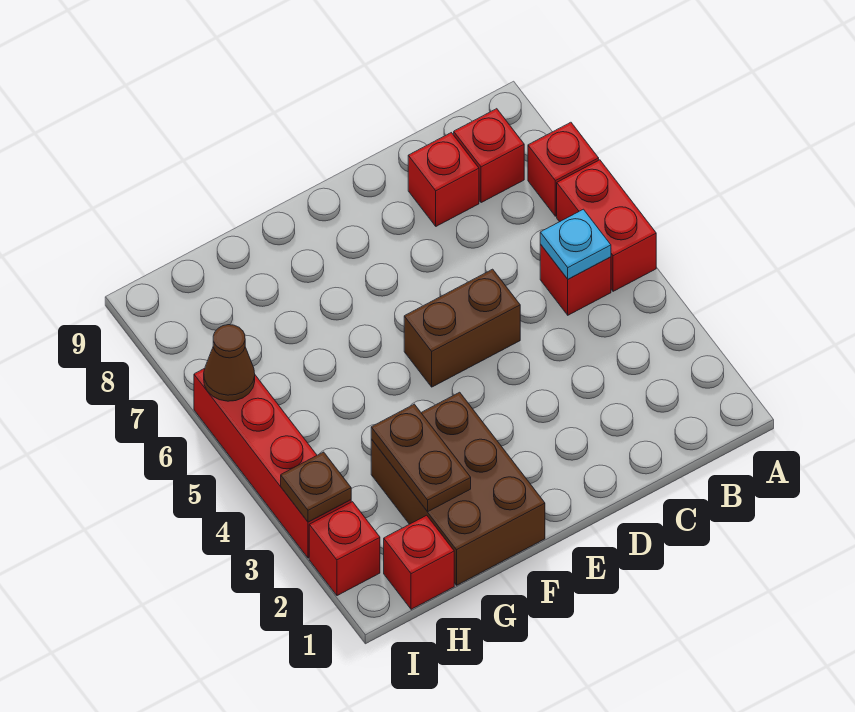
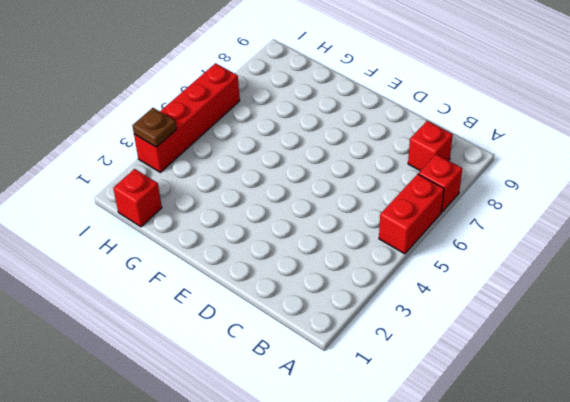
none -> red 1x1 brick [540,244,611,315]
none -> red 1x1 brick [408,133,479,226]
none -> brown 1x2 brick [404,269,520,387]

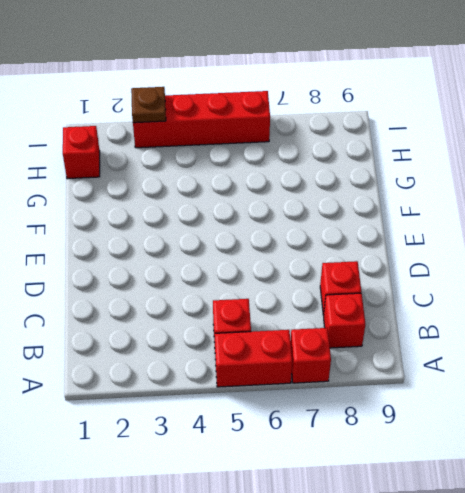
none -> brown 1x2 brick [404,269,520,387]
none -> brown 2x3 brick [371,392,545,585]
none -> red 1x1 brick [309,502,380,596]

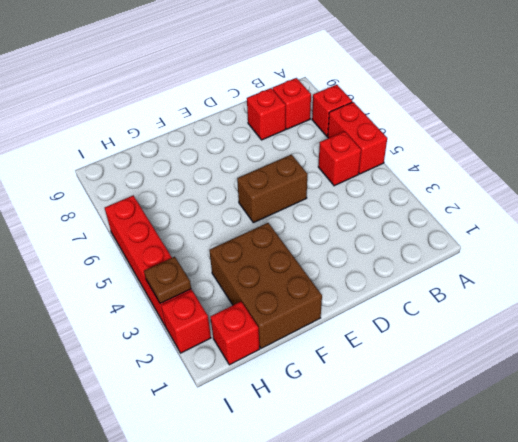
none -> cyan 1x1 plate [540,209,611,279]
none -> brown 1x2 plate [371,404,471,512]
none -> brown 1x1 cone [204,325,255,401]

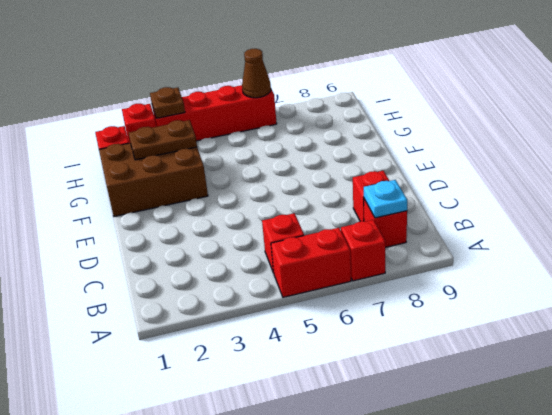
cyan 1x1 plate [364,180,407,218] -> cyan 1x1 plate moved to [540,209,611,279]
none -> brown 1x2 brick [404,269,520,387]

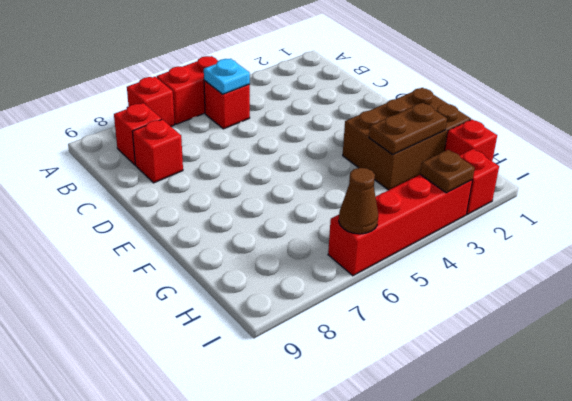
none -> brown 1x2 brick [404,269,520,387]

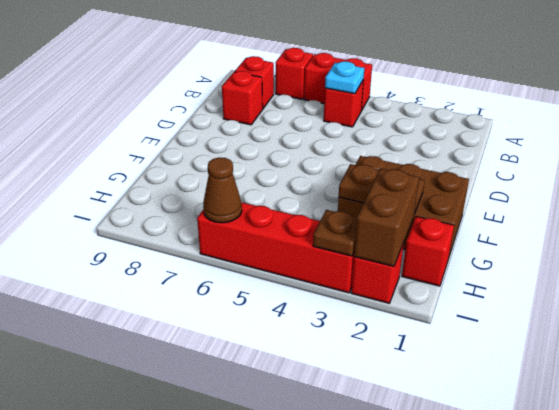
brown 1x2 brick [354,169,419,266] -> brown 1x2 brick moved to [404,269,520,387]

